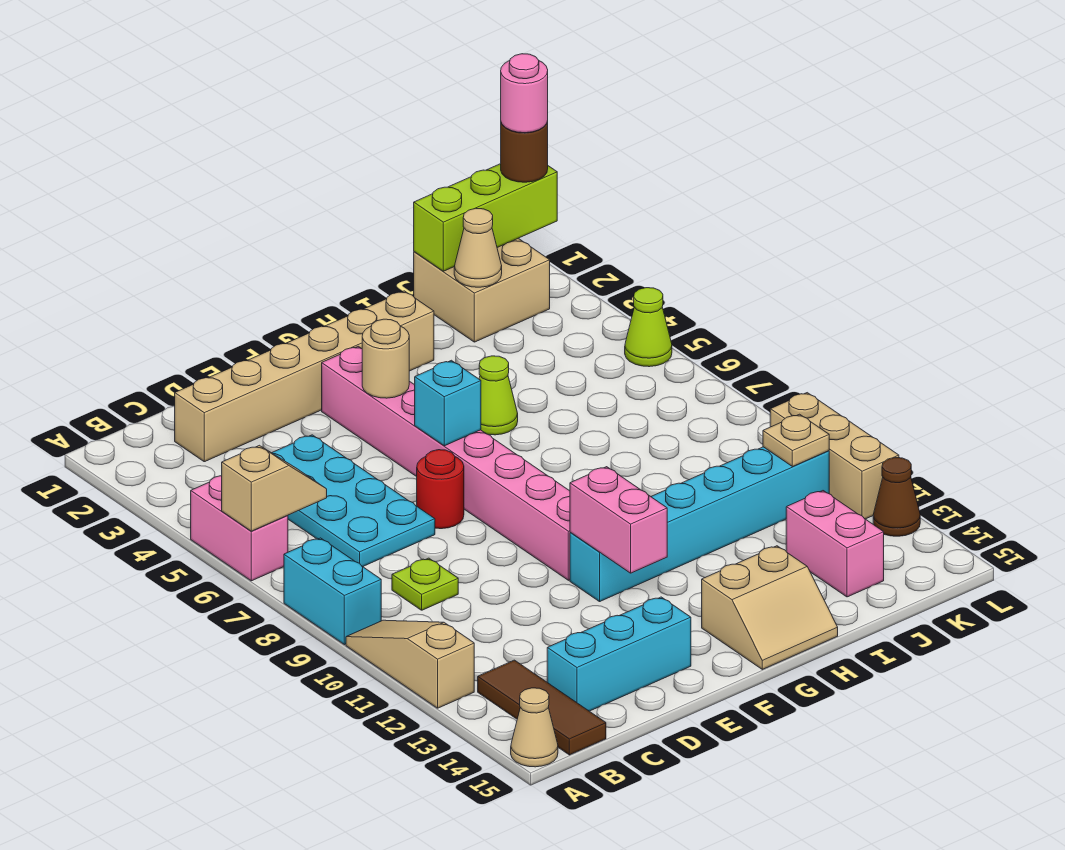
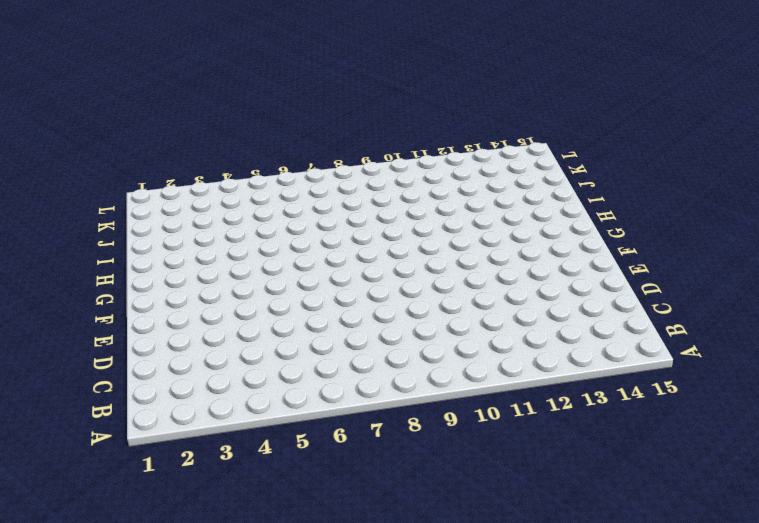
none -> pink 1x2 brick [191,476,288,581]
none -> cyan 1x2 brick [284,538,381,645]
none -> tan 1x3 slope [346,620,474,708]

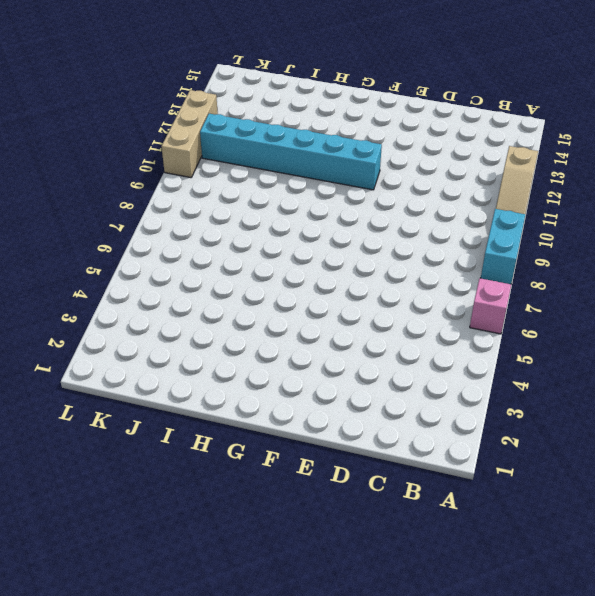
pink 1x1 brick [470,278,511,334] -> pink 1x2 brick [191,476,288,581]
none -> tan 1x1 cone [511,688,558,767]
none -> brown 1x3 tile [478,660,606,755]
none -> tan 1x6 brick [175,291,434,462]

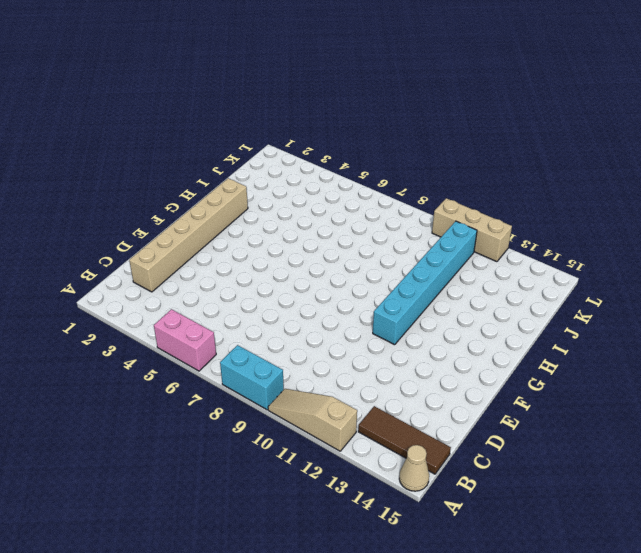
none -> cyan 2x4 plate [272,435,435,567]
none -> lime 1x1 plate [392,558,458,610]
none -> cyan 1x3 brick [547,597,691,711]

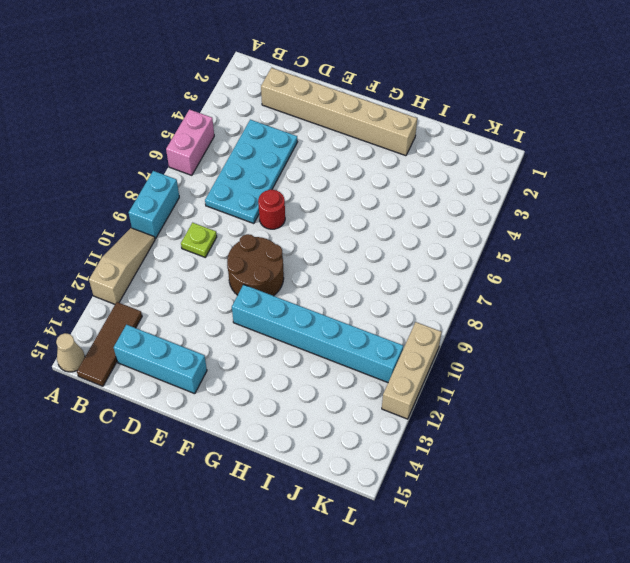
brown 2x2 round brick [227,234,284,296] -> pink 1x8 brick [322,346,570,580]
none -> tan 2x2 slope [702,546,838,669]
none -> lime 1x1 cone [479,356,518,435]
none -> tan 2x2 brick [414,238,550,342]

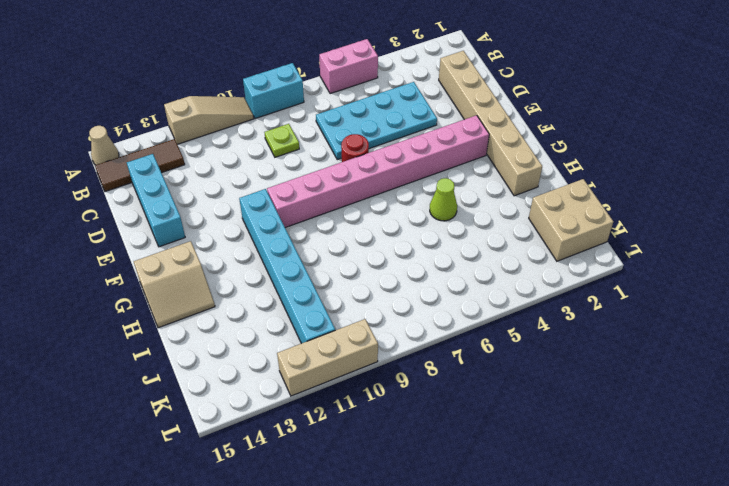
tan 2x2 slope [134,241,215,328] -> tan 2x2 slope turned to [702,546,838,669]
none -> pink 1x2 brick [786,491,884,597]
none -> lime 1x1 cone [625,288,672,367]
none -> brown 1x1 cone [873,458,920,536]

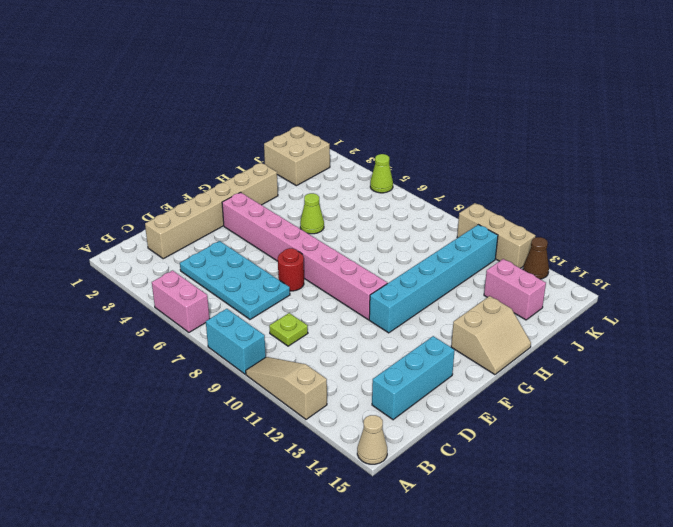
none -> brown 1x3 tile [478,660,606,755]
none -> tan 1x2 slope [222,445,327,531]
none -> tan 1x1 round brick [362,319,409,398]

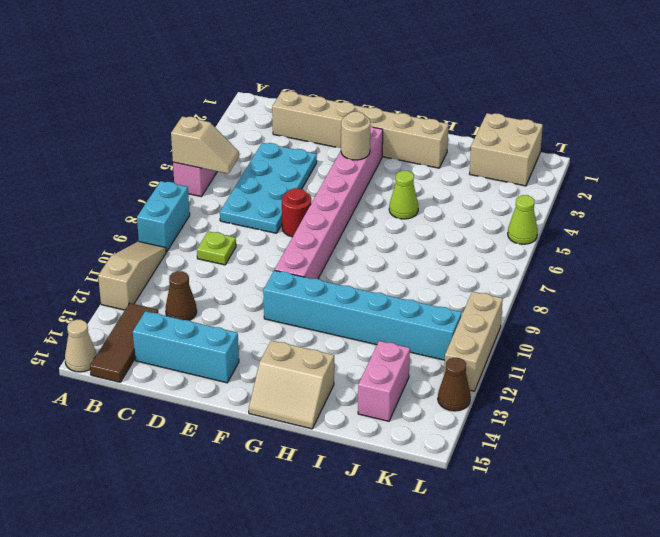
brown 1x1 cone [166,271,197,321] -> none
none -> cyan 1x1 brick [415,360,481,446]
none -> pink 1x2 brick [570,467,667,573]
none -> lime 1x3 brick [414,164,557,271]

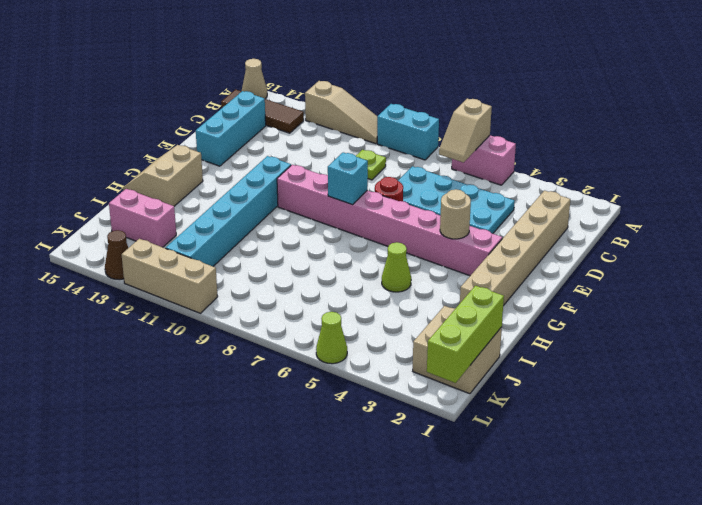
cyan 1x1 brick [328,153,368,205] -> cyan 1x1 brick moved to [415,360,481,446]
none -> pink 1x2 brick [570,467,667,573]
none -> tan 1x1 cone [454,209,502,287]
none -> tan 1x1 plate [763,414,829,467]

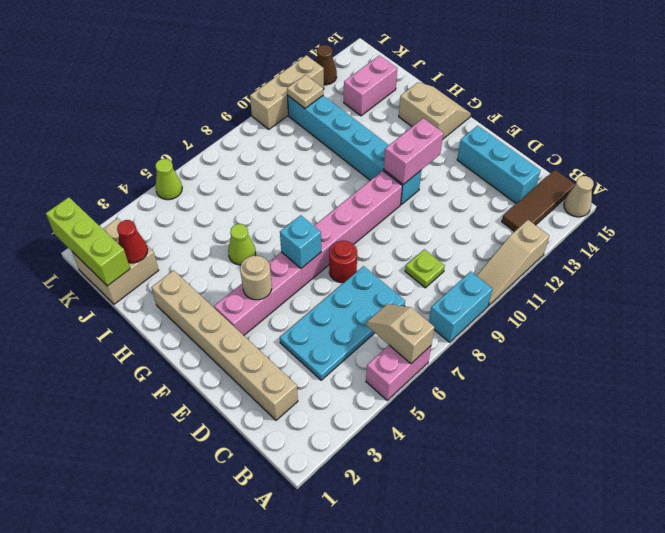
red 1x1 cone [117,220,148,263] -> tan 1x1 cone [454,209,502,287]
none -> brown 1x1 round brick [501,121,548,182]
none -> pink 1x1 round brick [501,54,548,133]

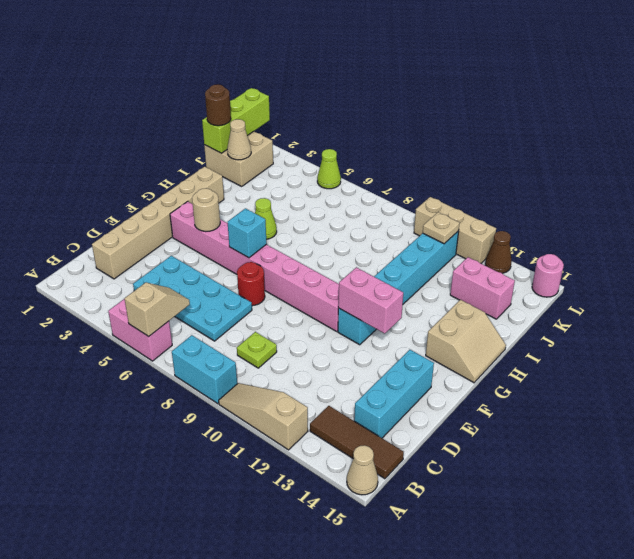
brown 1x1 round brick [205,84,231,126] -> brown 1x1 round brick moved to [501,121,548,182]
pink 1x1 round brick [532,254,564,297] -> pink 1x1 round brick moved to [501,54,548,133]

